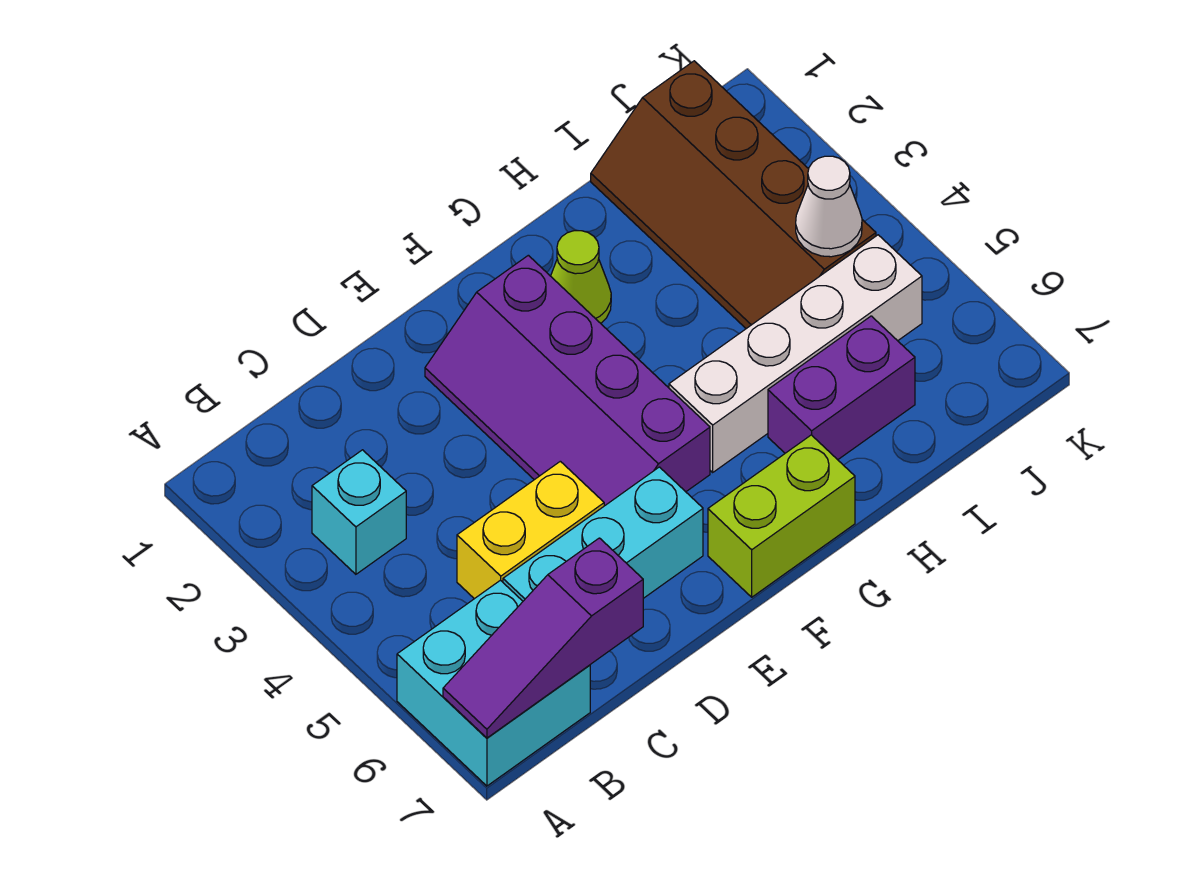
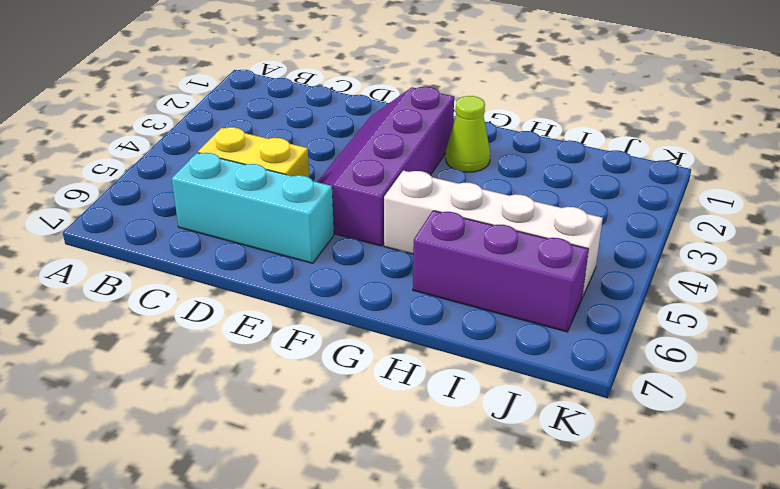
purple 1x3 brick [413,211,588,332] -> purple 1x2 brick [768,316,915,460]
none -> cyan 2x2 brick [397,580,590,786]
none -> cyan 1x1 brick [312,450,406,574]
none -> lime 1x2 brick [708,435,855,597]

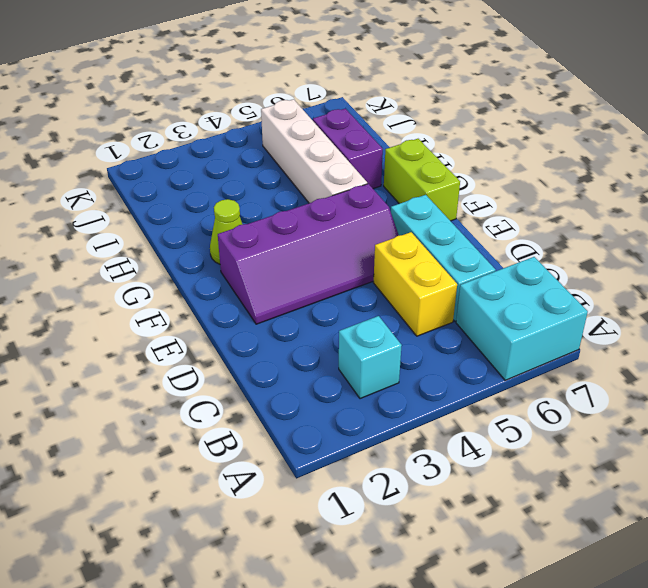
none -> brown 2x4 slope [591,61,876,329]
none -> purple 1x3 slope [443,538,643,738]
none -> white 1x1 cone [796,156,862,257]

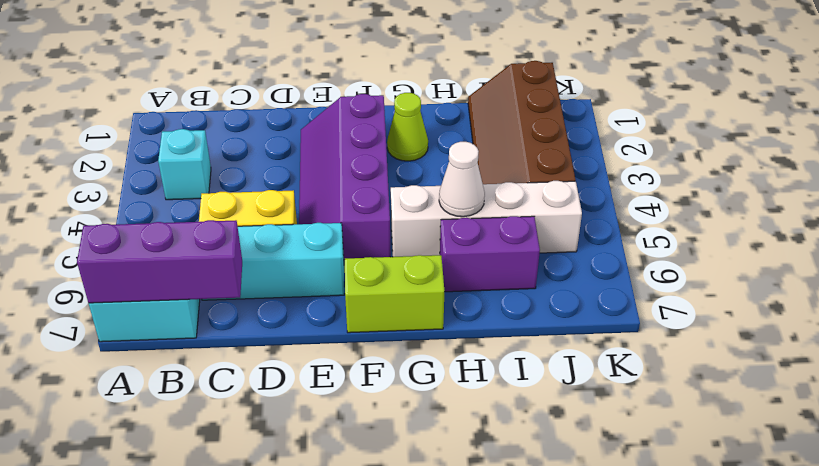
purple 1x3 brick [77,220,242,303] -> purple 1x3 slope [443,538,643,738]
white 1x1 cone [439,141,485,217] -> white 1x1 cone moved to [796,156,862,257]

